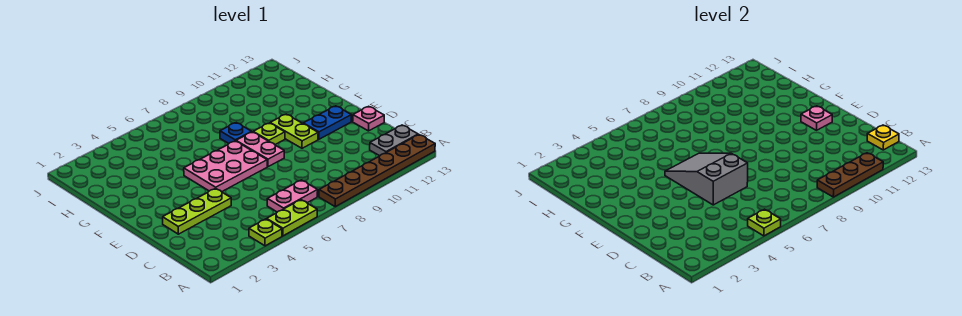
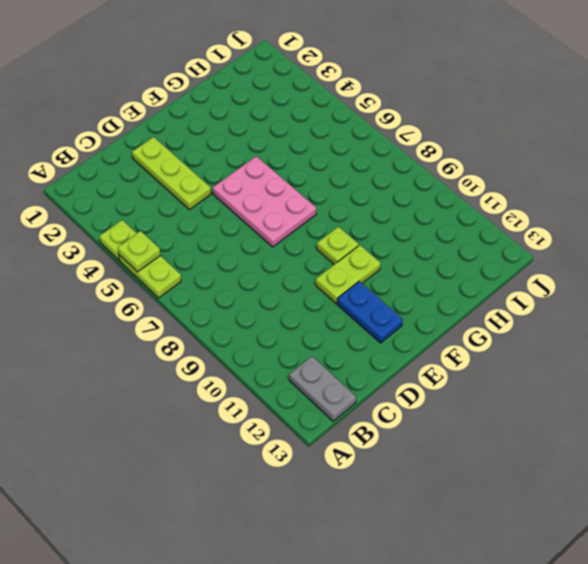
none -> brown 1x6 plate [319,135,435,207]
none -> pink 1x2 plate [267,180,318,212]
none -> pink 1x1 plate [353,106,384,131]

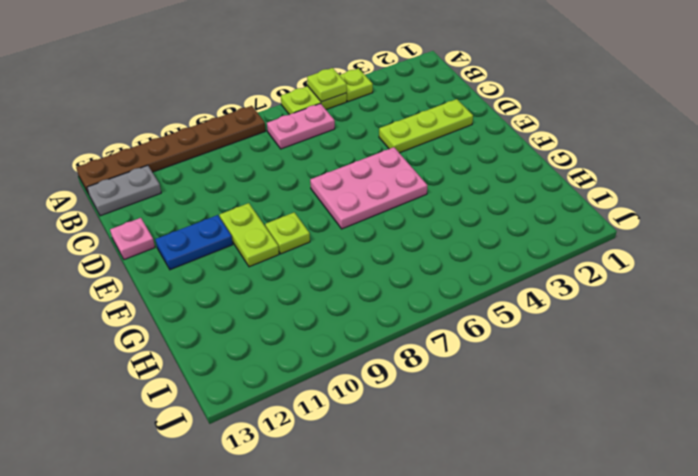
none -> pink 1x2 plate [236,132,284,167]
none -> blue 1x1 plate [220,122,251,143]
none -> brown 1x3 plate [817,153,883,197]

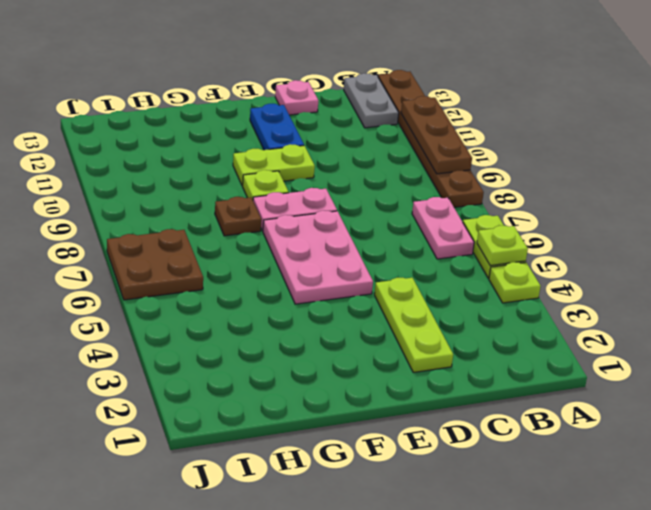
brown 1x1 plate [215,197,261,236] -> blue 1x1 plate [220,122,251,143]
brown 2x2 plate [107,229,203,300] -> none
none -> yellow 1x1 plate [867,125,899,150]
none -> grey 2x3 slope [665,153,748,205]
none -> pink 1x1 plate [801,106,832,130]

